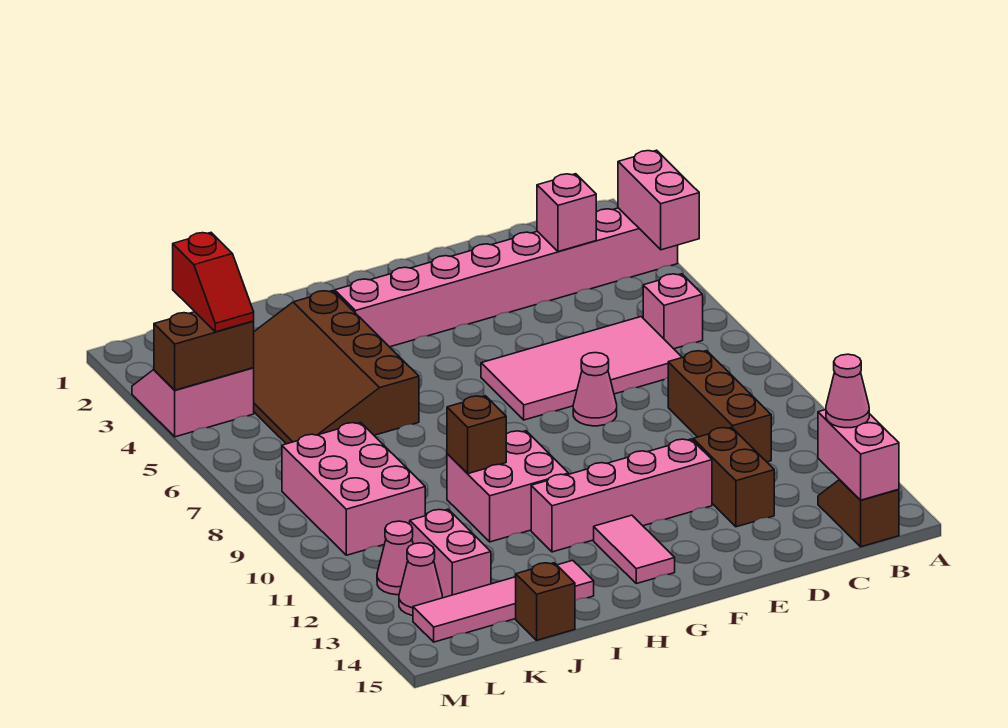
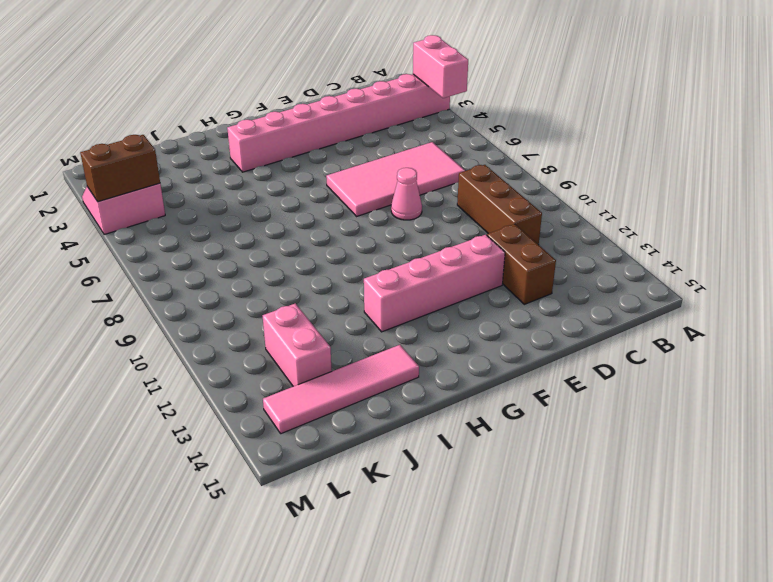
none -> pink 1x1 brick [643,274,703,349]
none -> brown 1x2 slope [818,480,899,547]
none -> pink 1x2 tile [594,515,675,584]

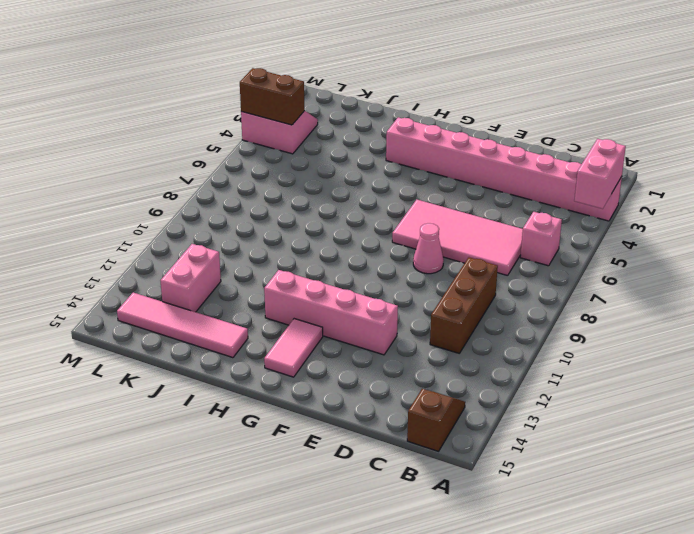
none -> brown 1x2 brick [693,427,774,527]
none -> pink 2x2 brick [447,431,569,542]
none -> brown 3x4 slope [254,291,419,444]

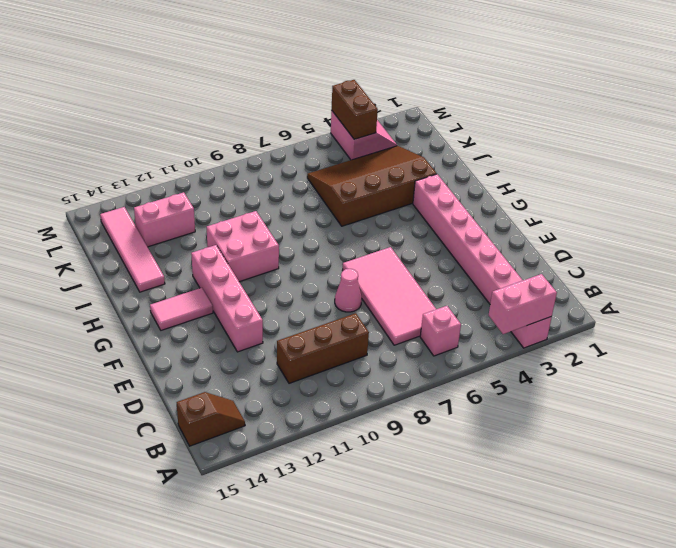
none -> brown 1x2 brick [693,427,774,527]
none -> brown 1x1 brick [516,563,575,640]
none -> pink 2x3 brick [282,423,425,555]

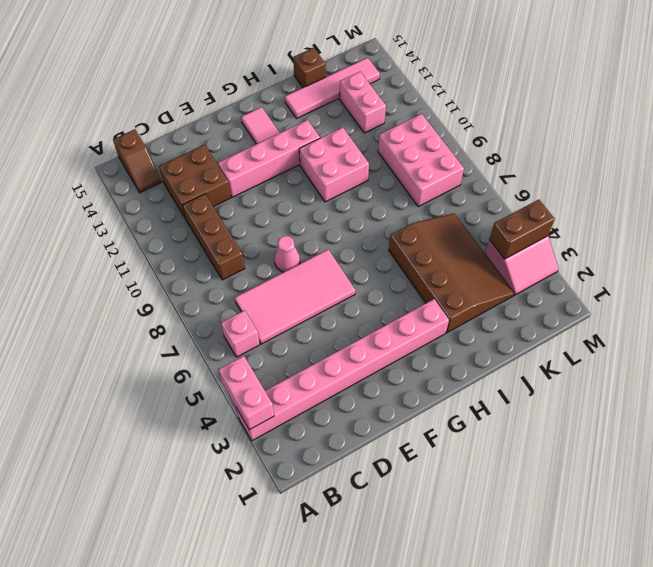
brown 2x2 brick [159,145,231,219] -> brown 1x2 brick [693,427,774,527]
none -> pink 1x1 cone [377,521,413,595]
none -> pink 1x1 cone [399,543,442,615]
none -> pink 1x2 brick [818,410,899,500]

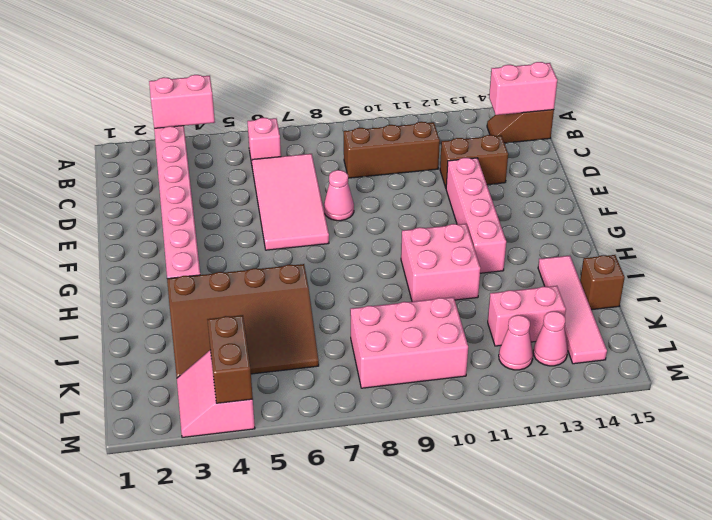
none -> pink 1x2 tile [594,515,675,584]
none -> pink 1x1 brick [537,174,596,251]
none -> brown 1x1 brick [447,396,506,474]

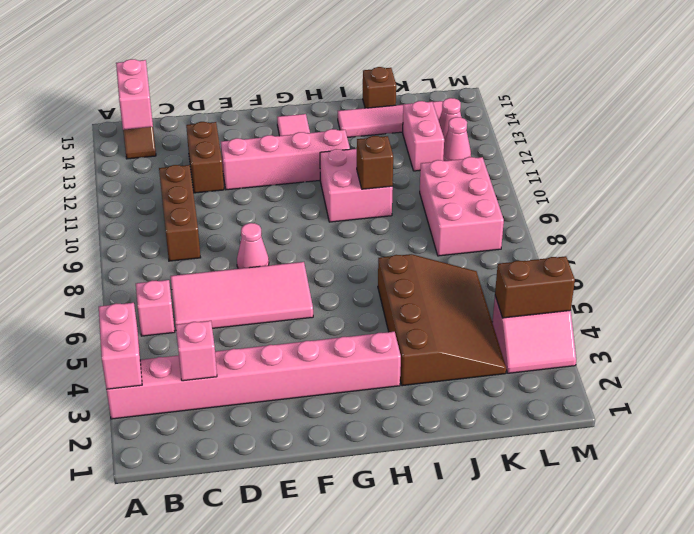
none -> pink 1x1 cone [826,354,869,428]
none -> red 1x2 slope [173,233,254,332]

